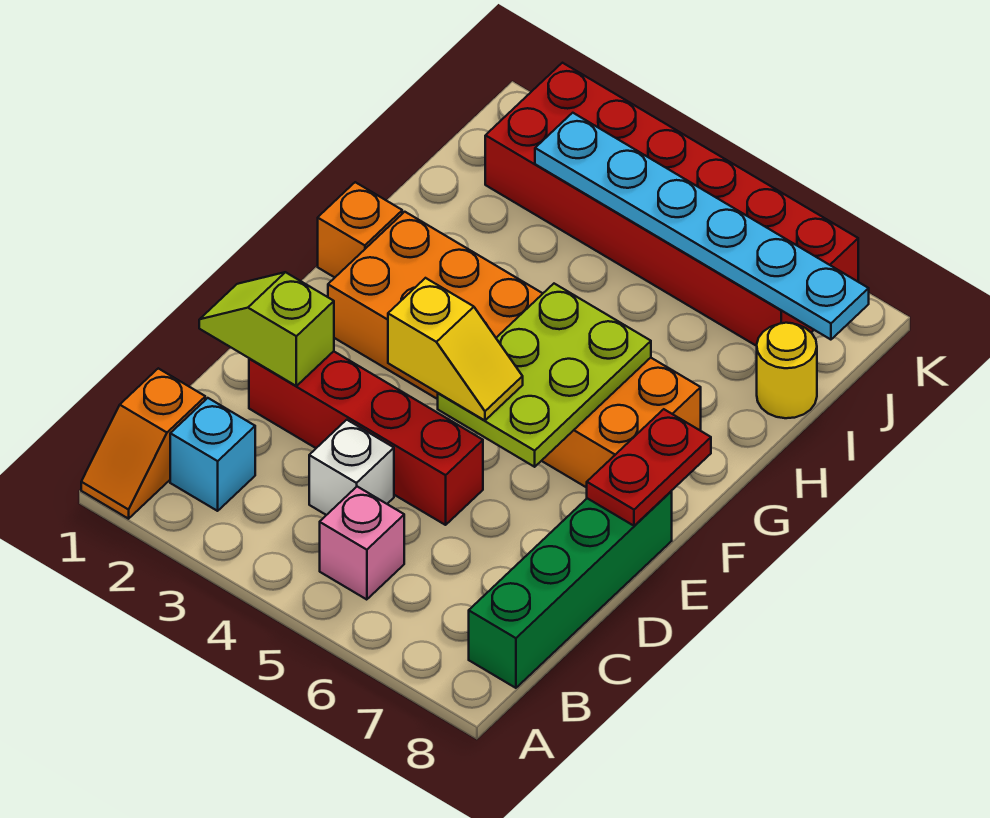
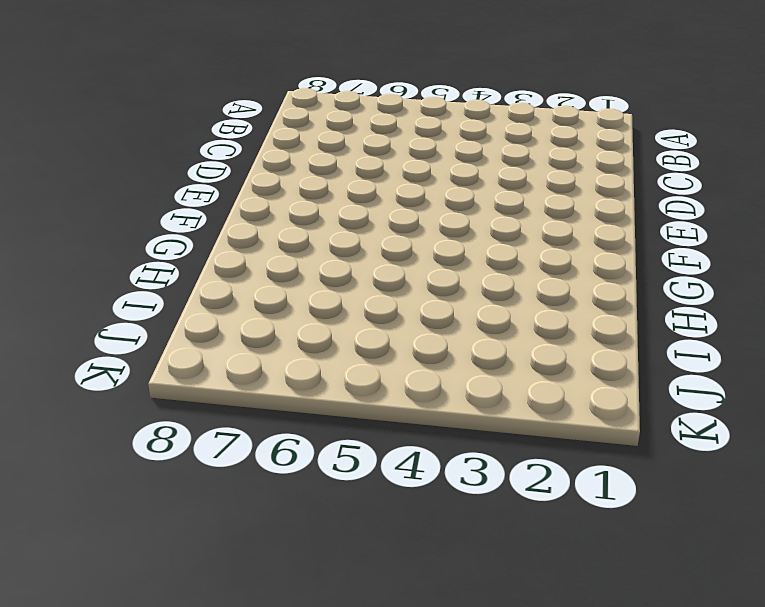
none -> orange 1x2 slope [81,368,205,519]
none -> cyan 1x1 brick [170,398,255,511]
none -> pink 1x1 brick [320,487,404,600]

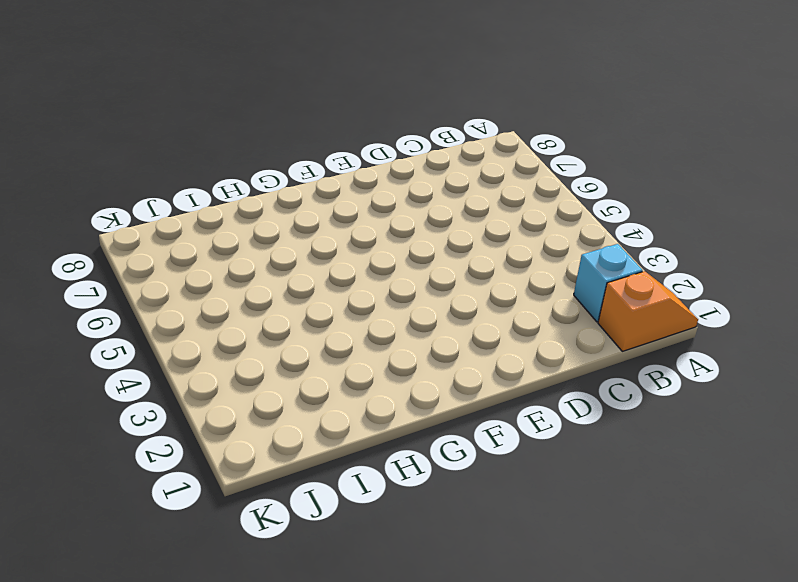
none -> pink 1x1 brick [320,487,404,600]
none -> green 1x4 brick [469,491,672,688]
none -> white 1x1 brick [309,420,394,515]

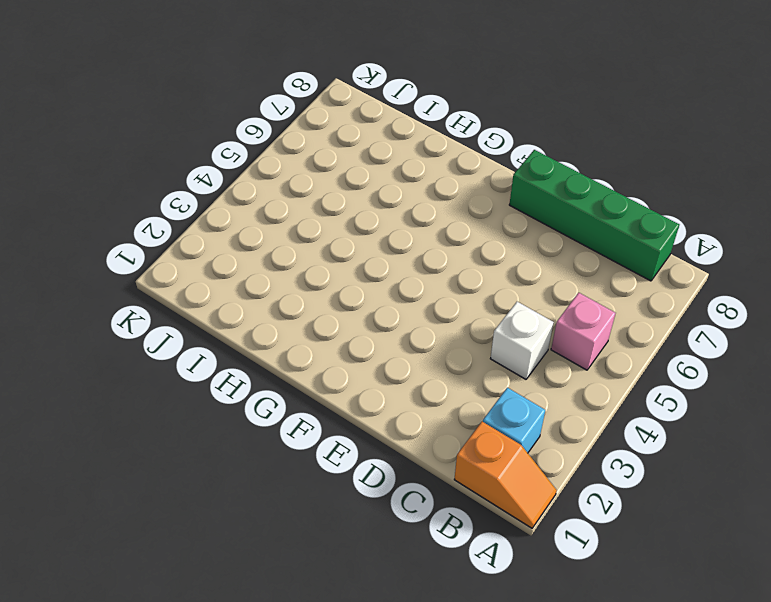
none -> red 1x4 brick [249,351,483,525]
none -> orange 2x6 brick [328,212,701,488]
none -> orange 1x1 brick [318,182,402,277]

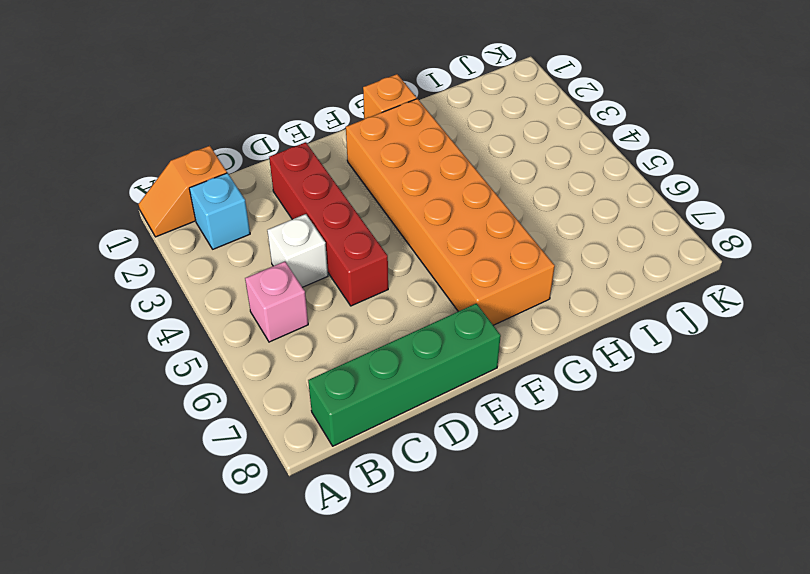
none -> yellow 1x1 round brick [757,323,817,418]
none -> red 2x6 brick [485,63,858,346]
none -> lime 1x2 slope [199,272,334,386]

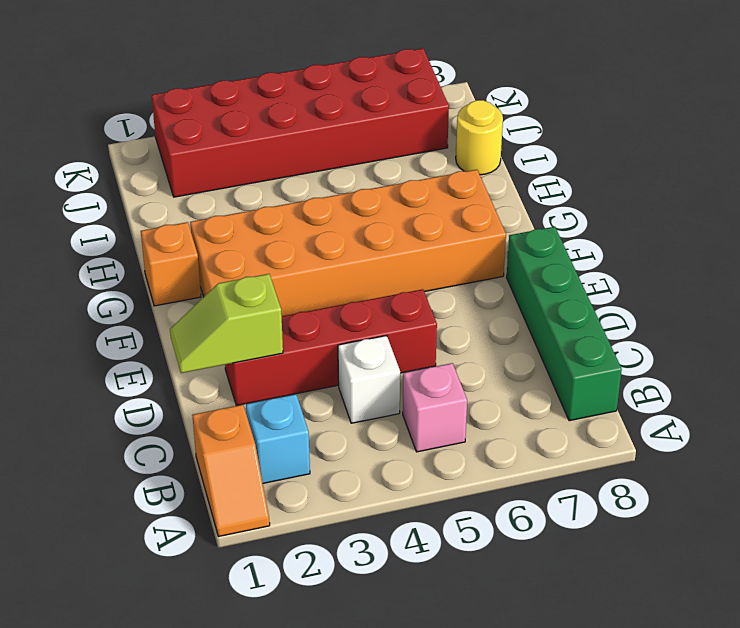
none -> lime 2x3 plate [438,284,651,467]
none -> red 1x2 plate [587,409,711,526]
none -> cyan 1x6 plate [535,113,869,340]

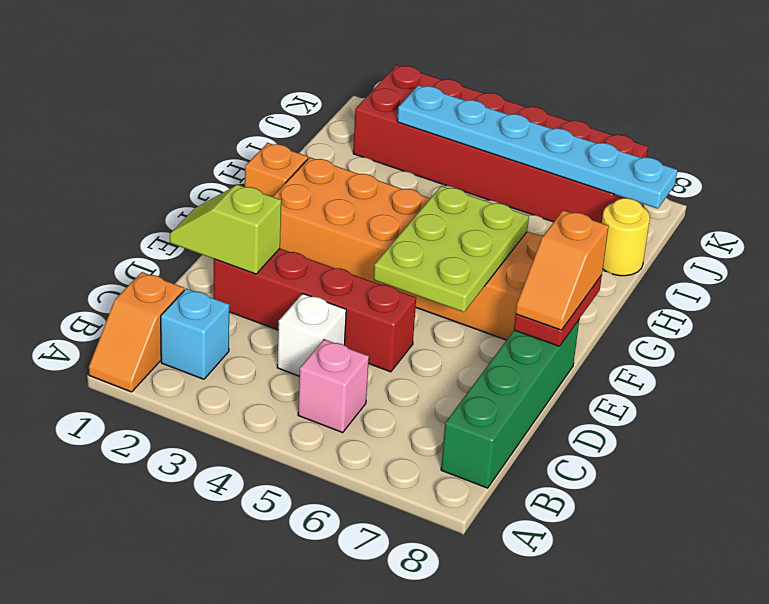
orange 1x2 slope [516,210,609,330] -> none
none -> yellow 1x2 slope [388,278,523,420]

